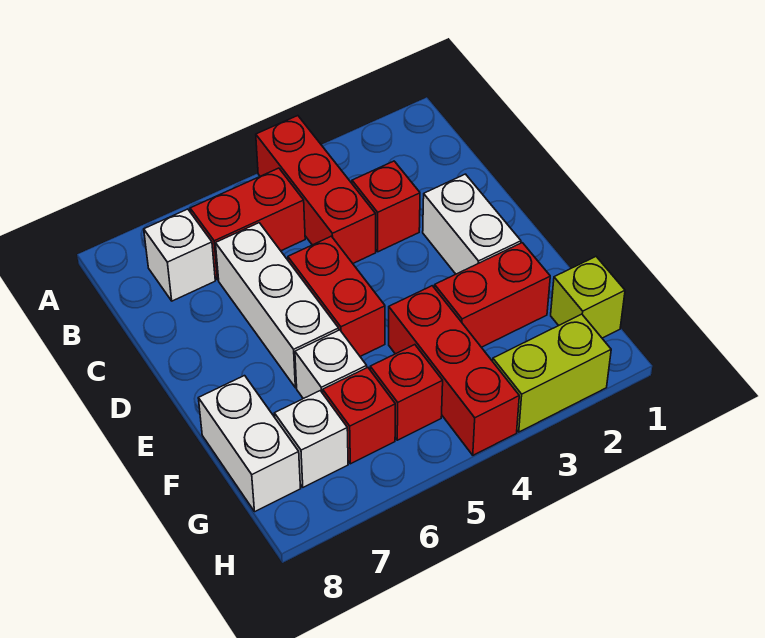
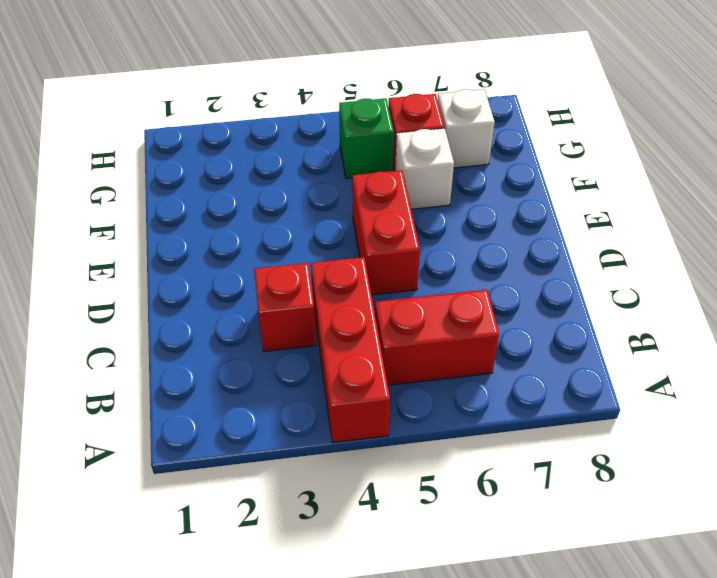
green 1x1 brick [339,98,394,179] -> red 1x1 brick [370,345,443,440]
none -> white 1x1 brick [144,209,215,301]
none -> white 1x3 brick [216,223,339,388]
none -> white 1x2 brick [423,174,521,274]

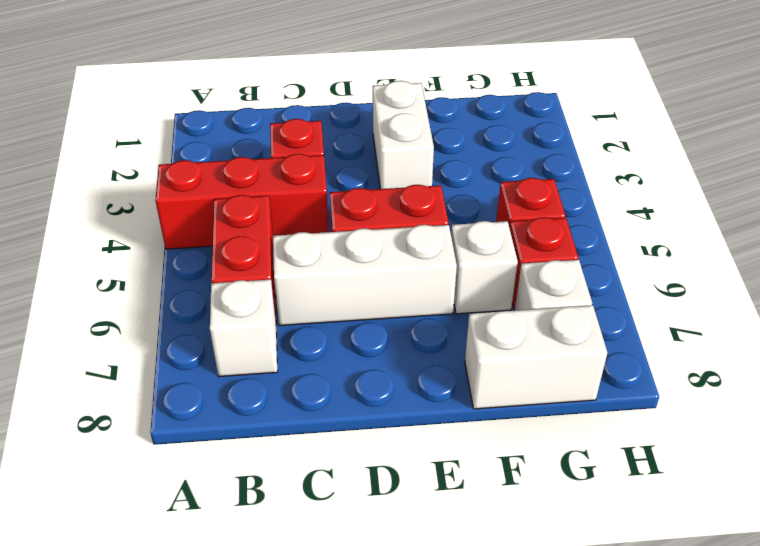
white 1x2 brick [373,81,434,189] -> white 1x2 brick turned to [423,174,521,274]
none -> red 1x2 brick [435,243,550,347]
none -> red 1x3 brick [389,286,519,455]
none -> lime 1x1 brick [551,257,625,338]

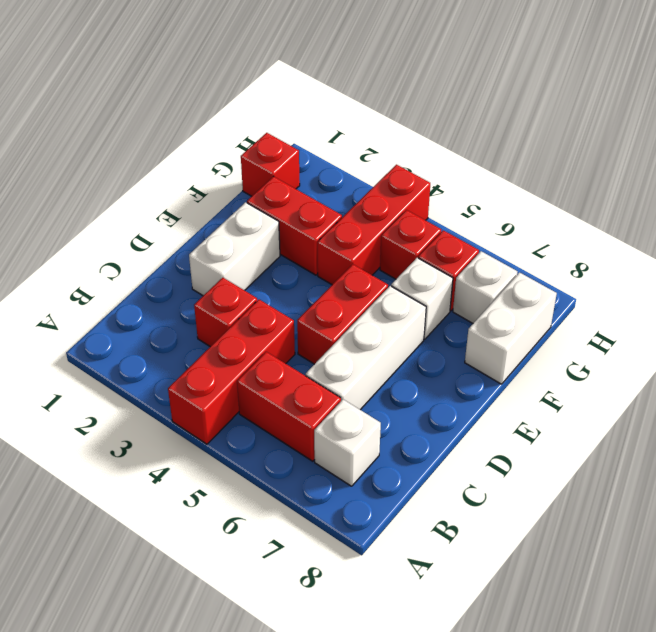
red 1x1 brick [241,133,300,196] -> lime 1x1 brick [551,257,625,338]
none -> lime 1x2 brick [493,314,611,432]

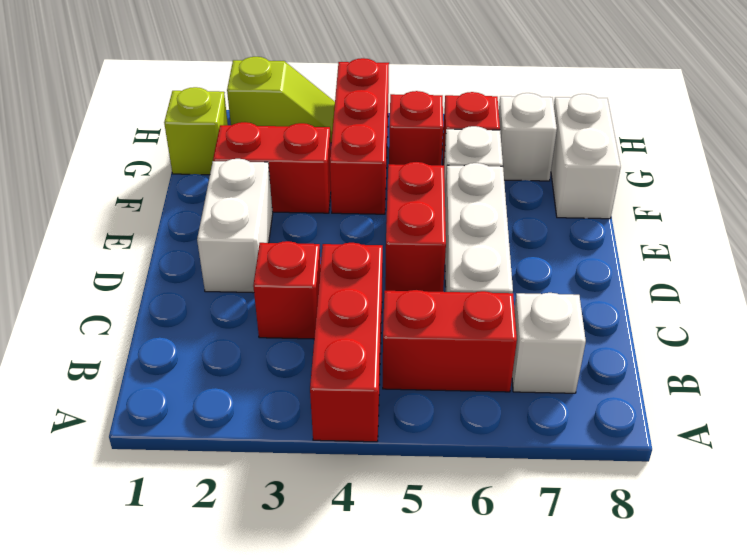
lime 1x2 slope [227,57,335,142] -> lime 1x2 brick [493,314,611,432]

